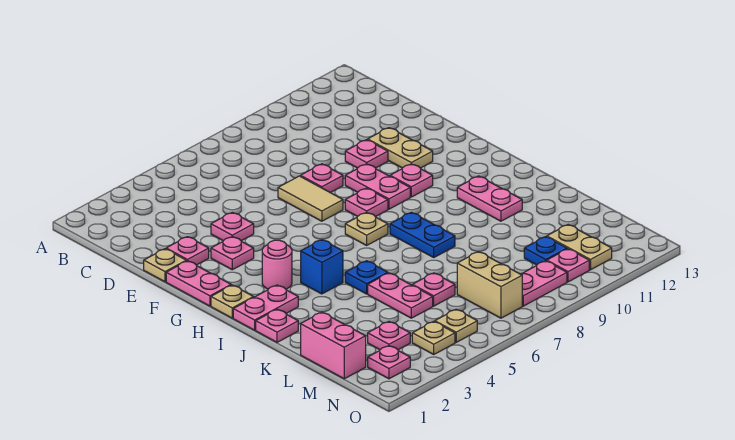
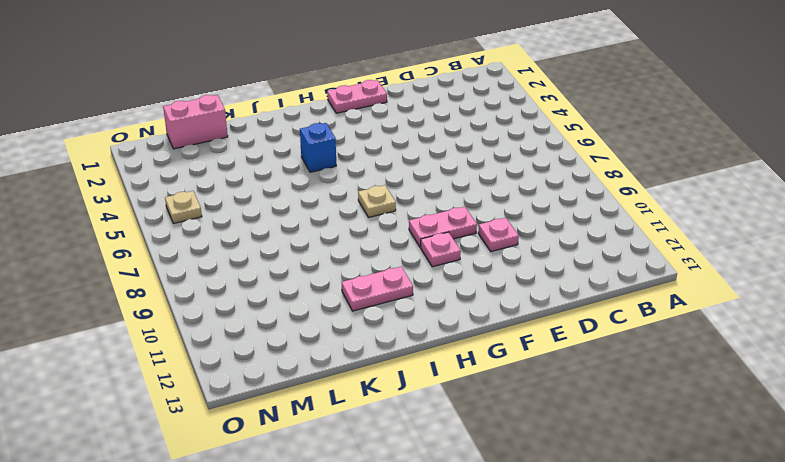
none -> tan 1x1 plate [144,249,186,282]
none -> pink 1x1 plate [166,237,209,265]
none -> pink 1x1 plate [211,212,254,241]
none -> tan 1x2 tile [278,176,343,221]

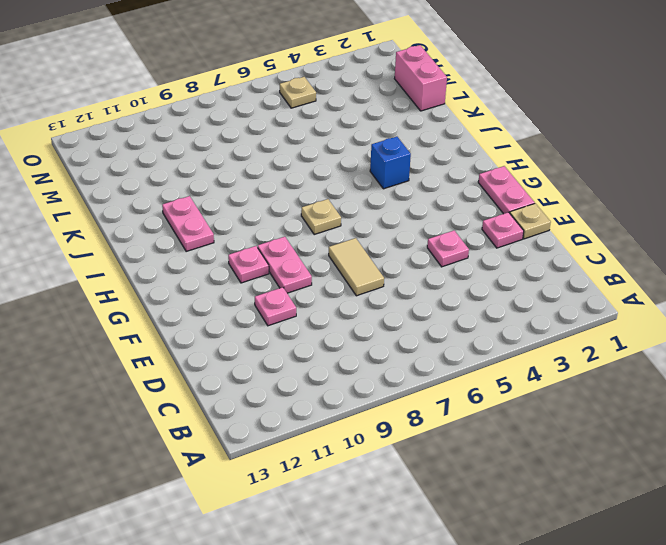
none -> pink 1x1 plate [301,164,343,193]
none -> tan 1x2 plate [368,128,433,168]
none -> pink 1x1 plate [211,237,254,270]
none -> pink 1x1 plate [345,188,388,217]

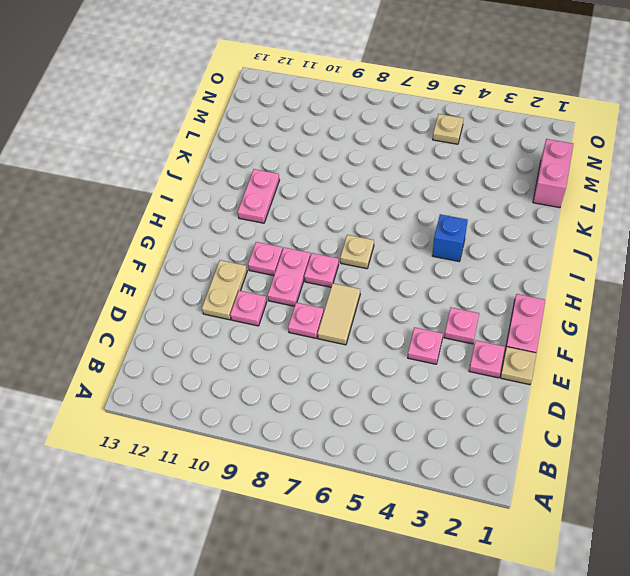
none -> tan 1x1 plate [211,285,254,318]
none -> pink 1x1 round brick [262,240,292,289]
none -> pink 1x2 plate [233,285,298,330]
none -> blue 1x2 plate [390,212,455,257]

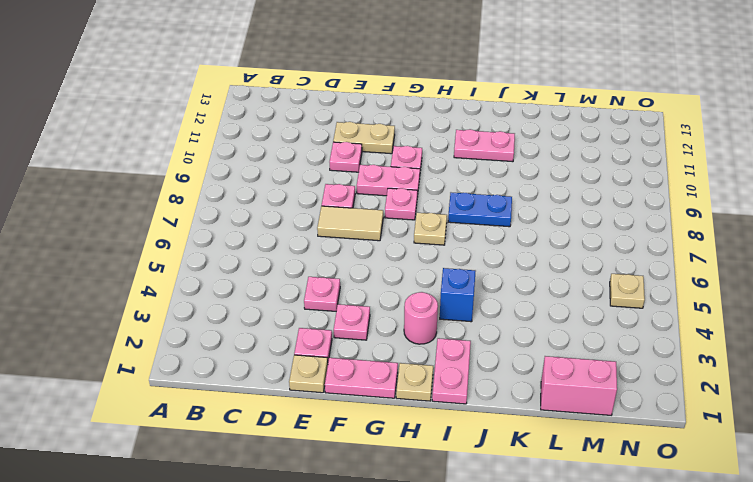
none -> pink 1x1 plate [256,309,298,342]
none -> blue 1x1 plate [345,261,388,294]
none -> pink 1x2 plate [368,273,433,318]
none -> pink 1x1 plate [412,273,455,306]

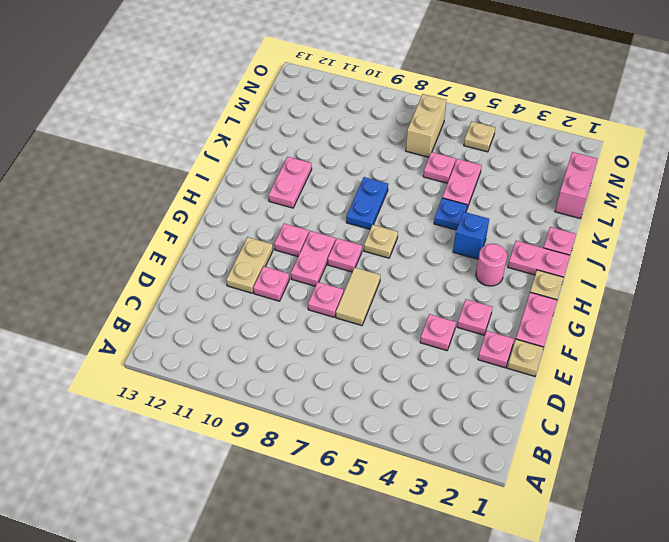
none -> pink 1x1 plate [368,322,410,350]
none -> blue 1x1 plate [524,237,567,265]
none -> tan 1x2 plate [547,225,612,270]
none -> pink 1x1 plate [368,346,410,379]

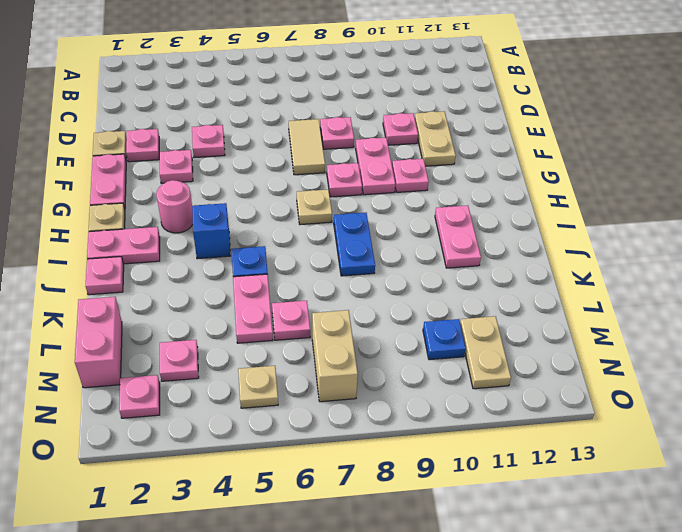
none -> tan 1x1 plate [412,321,455,354]
none -> pink 1x2 plate [521,261,567,306]
none -> pink 1x1 plate [547,249,589,282]

